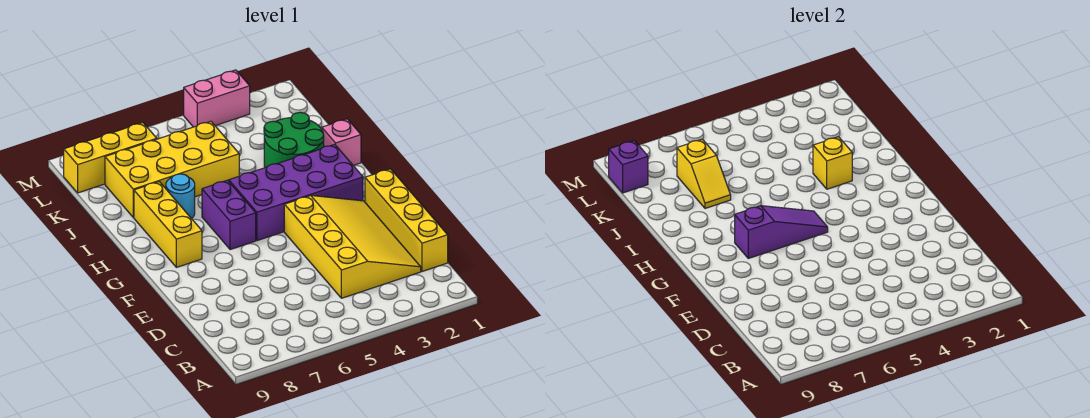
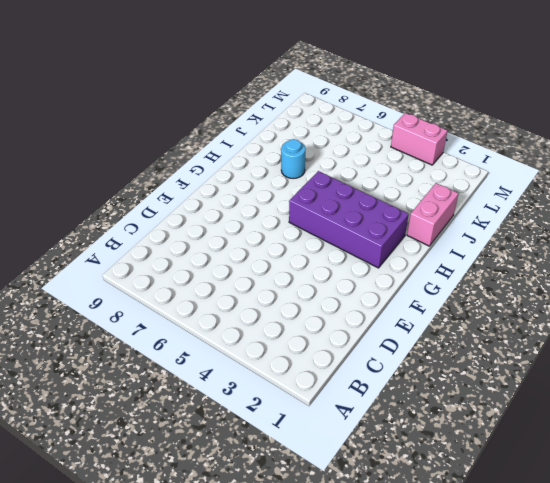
pink 1x2 brick [407,183,459,246] -> pink 1x1 brick [322,119,361,165]
none -> yellow 1x4 brick [365,169,448,271]
none -> yellow 3x4 slope [284,196,421,298]
none -> purple 1x2 brick [202,180,256,250]

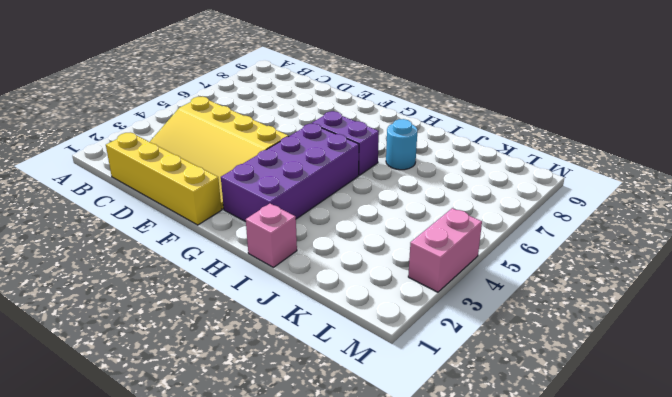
none -> yellow 1x3 brick [134,182,202,267]
none -> green 2x2 round brick [264,112,324,168]
none -> yellow 2x4 brick [105,121,239,217]

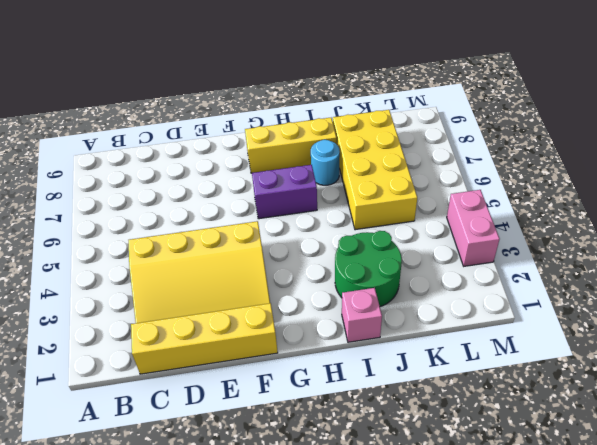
none -> purple 2x4 brick [229,144,363,241]
none -> yellow 1x3 brick [64,123,157,193]
none -> purple 1x3 slope [735,206,828,258]

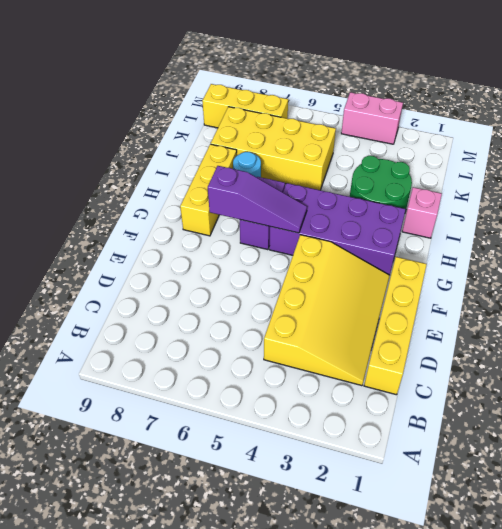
none -> yellow 1x1 brick [813,137,852,189]
none -> yellow 1x2 slope [677,139,731,208]
none -> purple 1x1 brick [609,141,648,193]

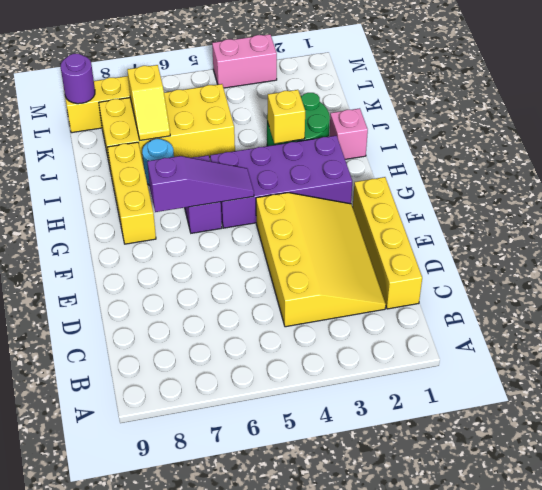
purple 1x1 round brick [61,54,95,104] -> purple 1x1 brick [609,141,648,193]

